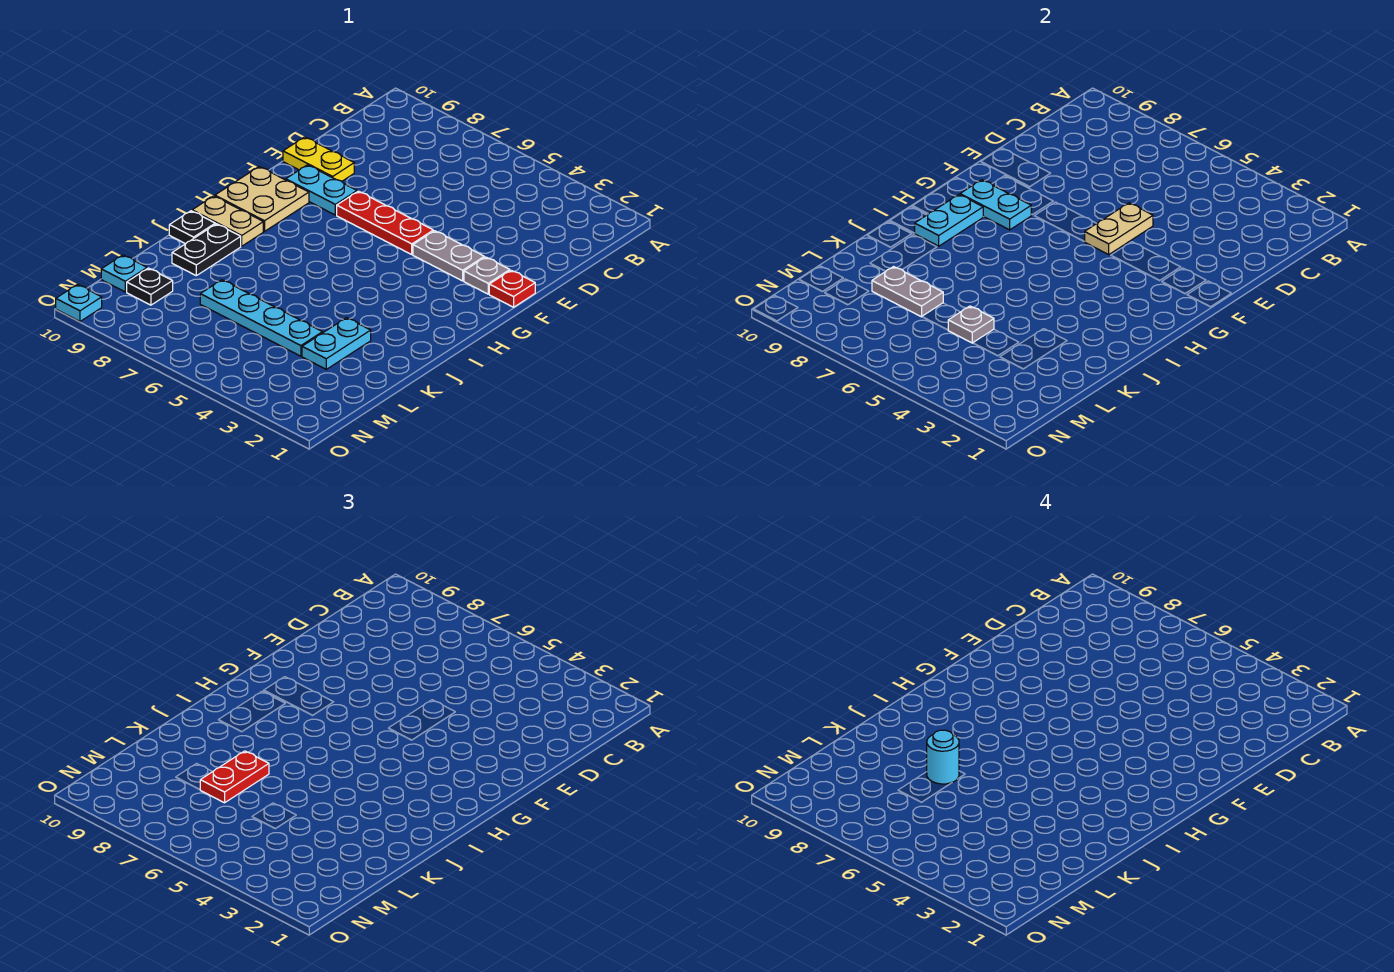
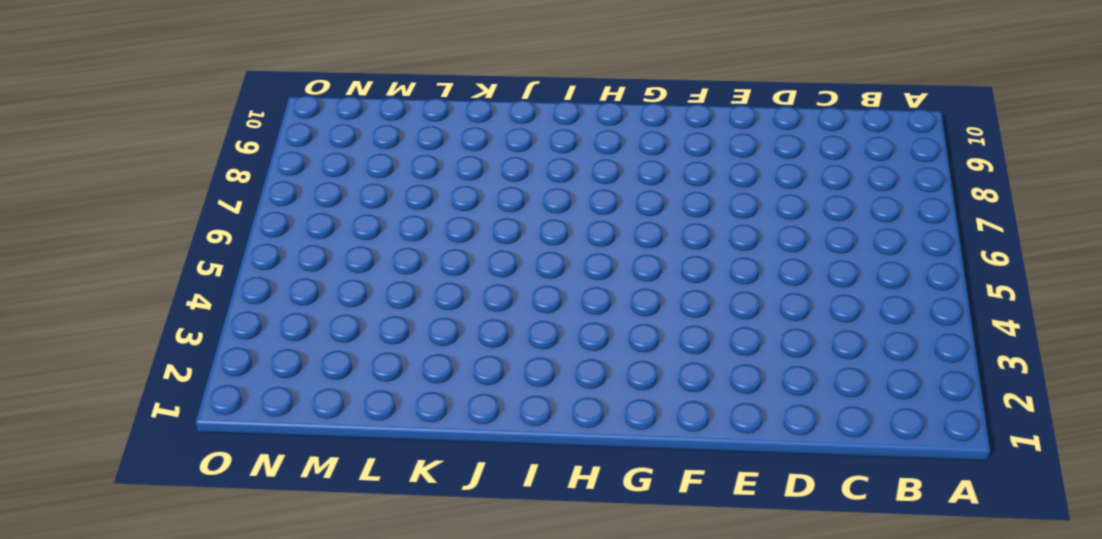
none -> yellow 1x2 plate [283,137,354,181]
none -> red 1x1 plate [489,270,535,307]
none -> grey 1x1 plate [464,257,510,294]

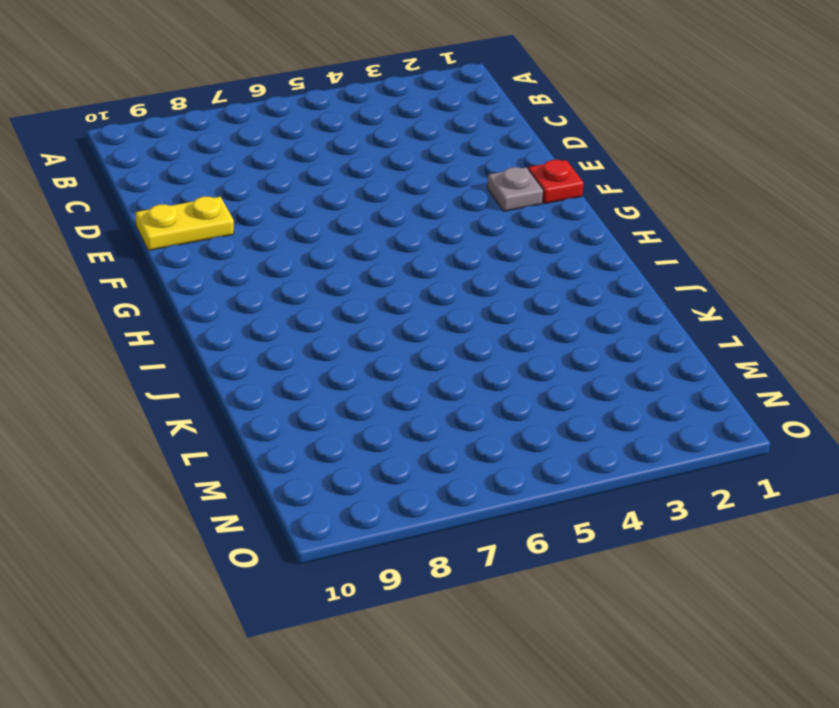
none -> grey 1x2 plate [413,231,484,281]
none -> red 1x3 plate [337,191,433,254]
none -> cyan 1x2 plate [286,165,357,215]

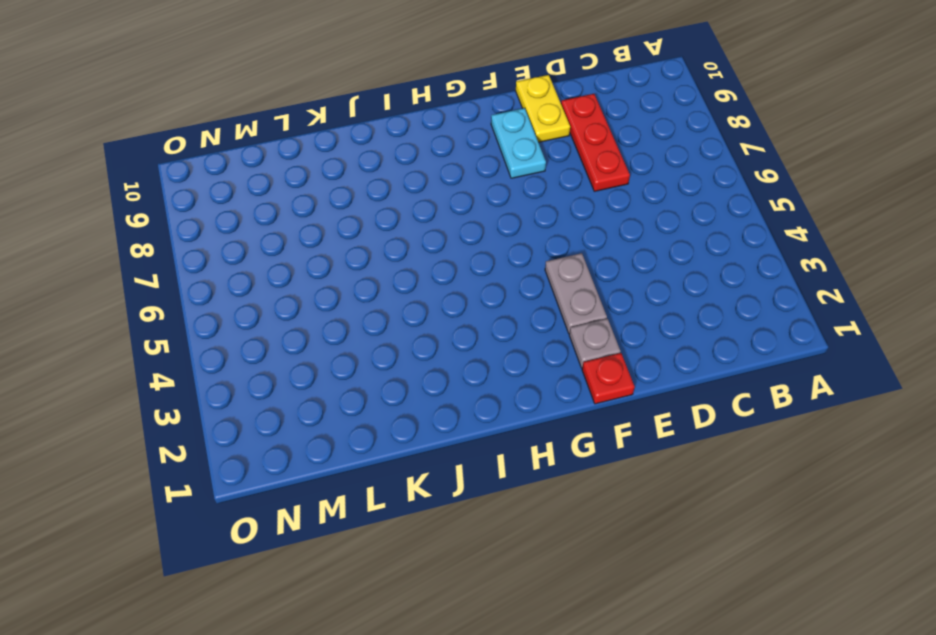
red 1x3 plate [561,94,630,191] -> red 1x3 plate moved to [337,191,433,254]
none -> tan 2x2 plate [215,167,309,231]
none -> tan 1x2 plate [192,196,263,246]
none -> black 1x2 plate [172,224,241,276]

